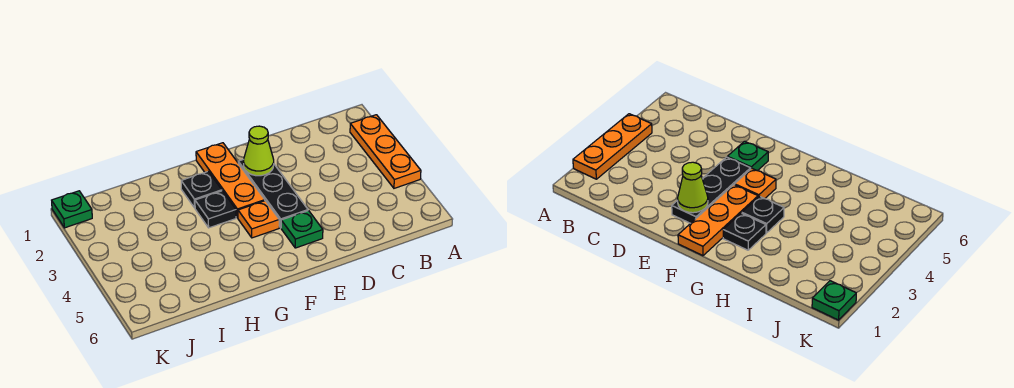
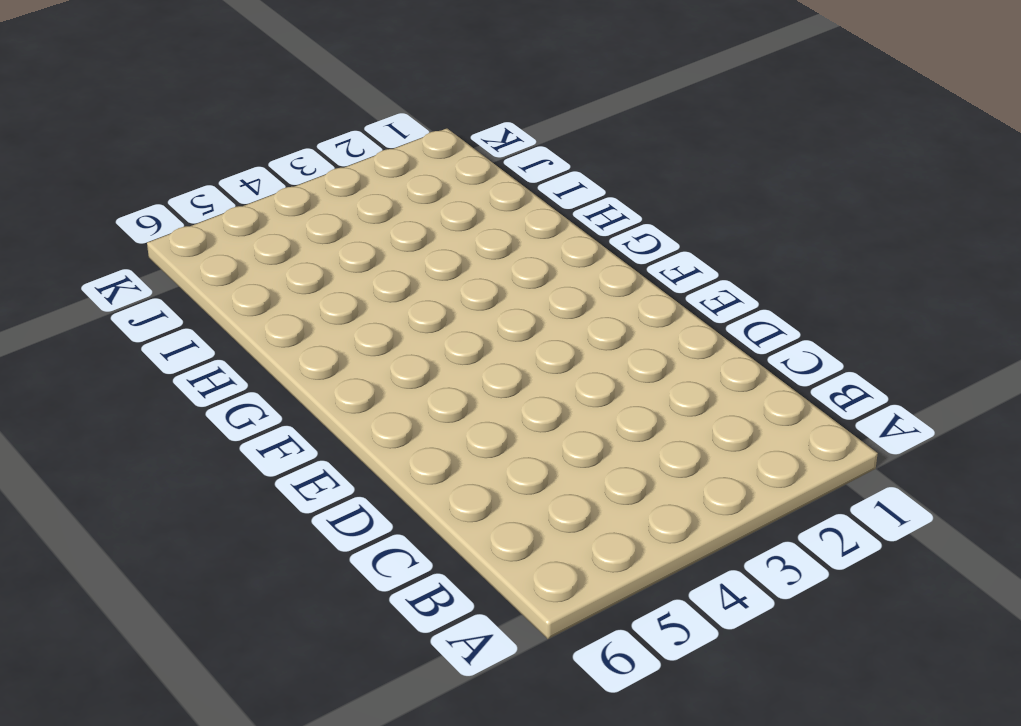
none -> orange 1x3 plate [350,115,421,188]
none -> black 1x3 plate [238,159,308,228]

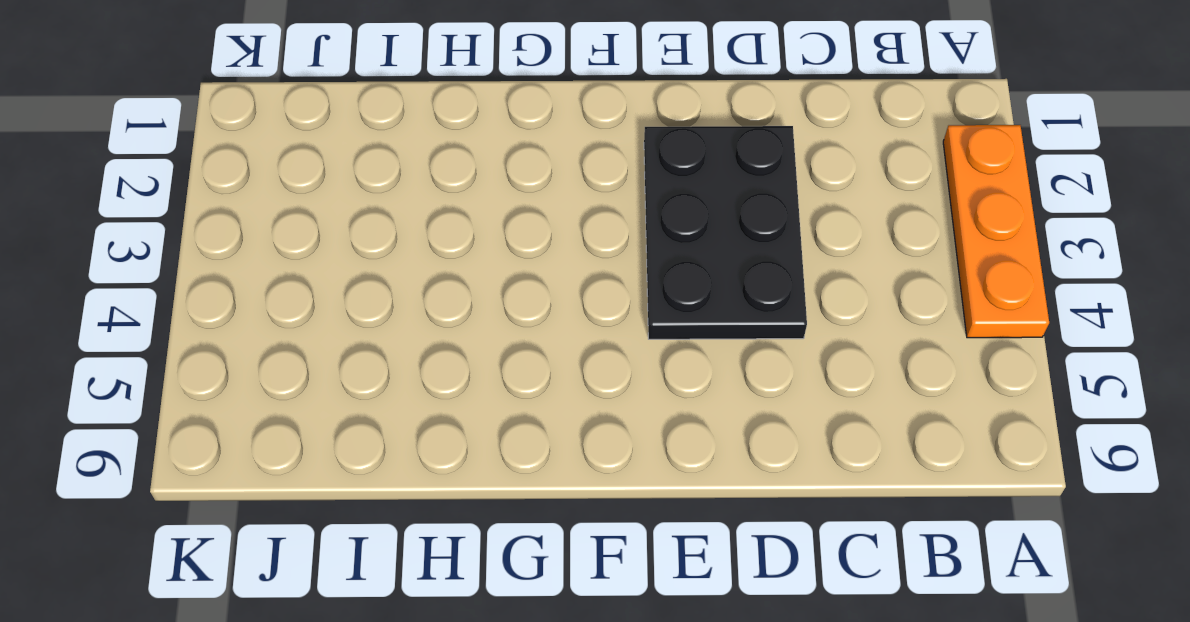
black 2x3 plate [644,126,807,339] -> black 1x3 plate [238,159,308,228]
none -> green 1x1 plate [281,211,323,248]
none -> orange 1x3 plate [196,143,265,218]

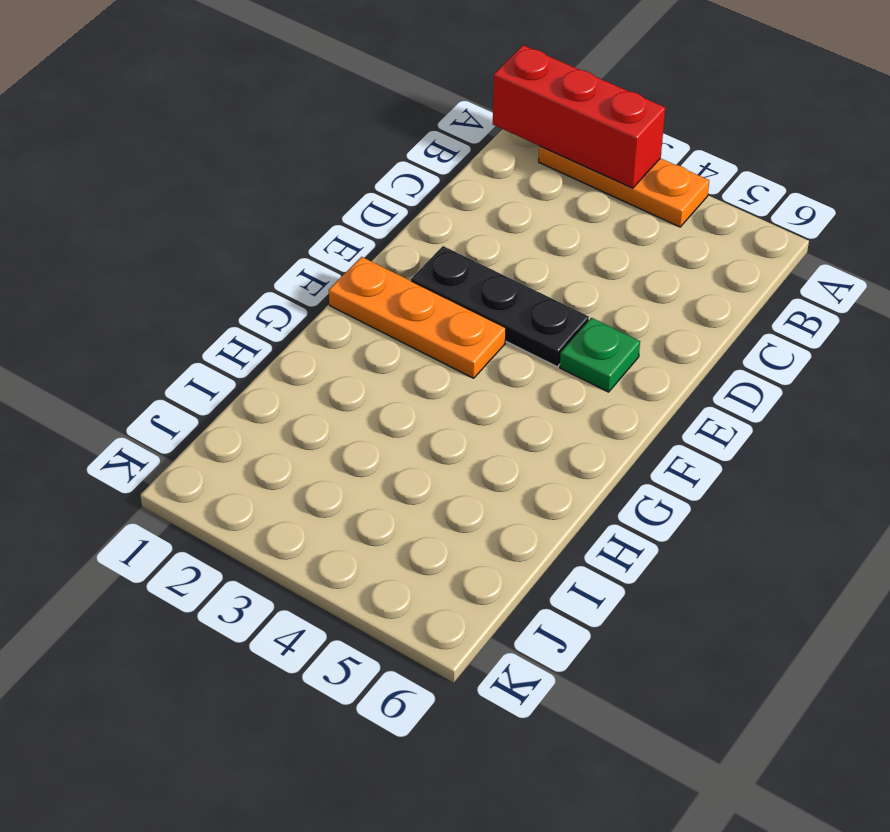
red 1x3 brick [493,45,665,188] -> none
none -> orange 1x1 plate [238,201,279,238]
none -> black 1x1 plate [181,171,222,208]

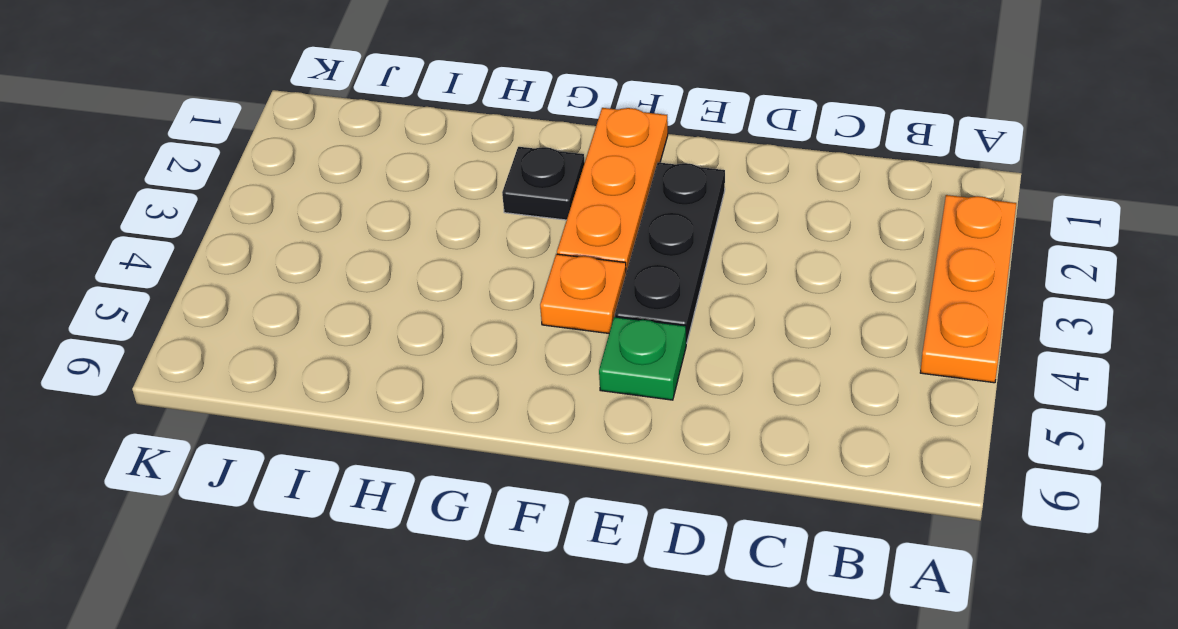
none -> black 1x1 plate [195,191,236,228]
none -> green 1x1 plate [52,191,92,228]

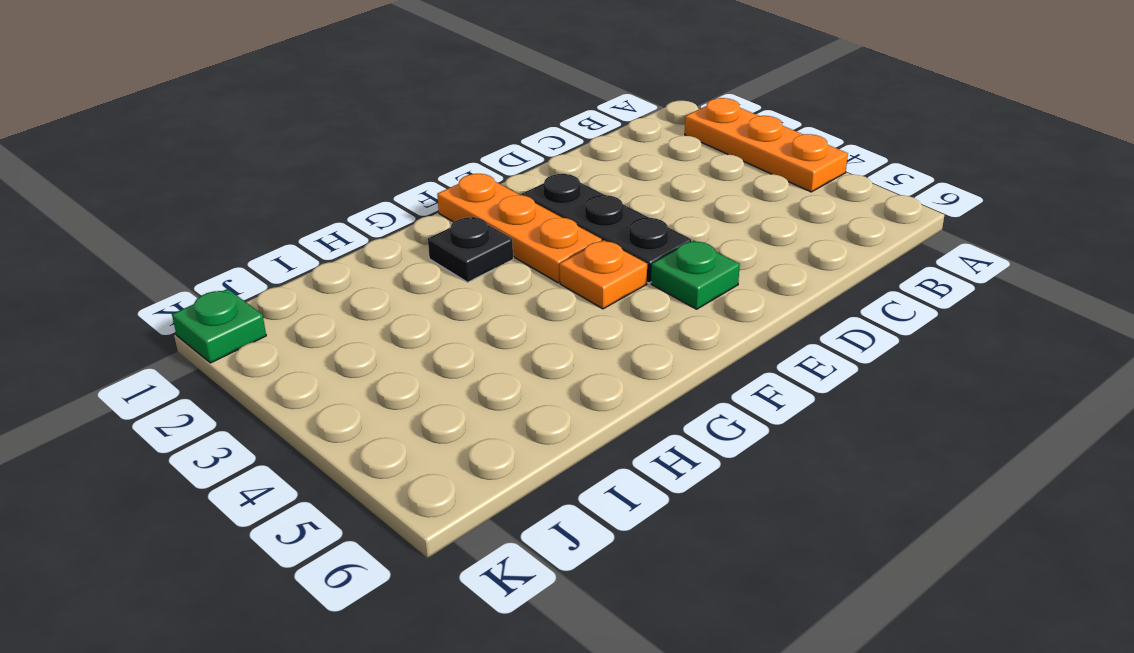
none -> black 1x1 plate [195,191,236,228]
none -> lime 1x1 cone [244,126,274,176]

